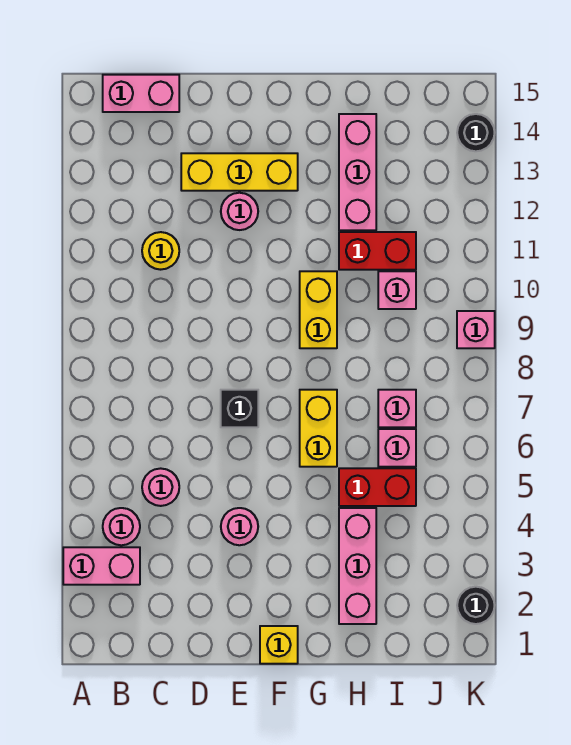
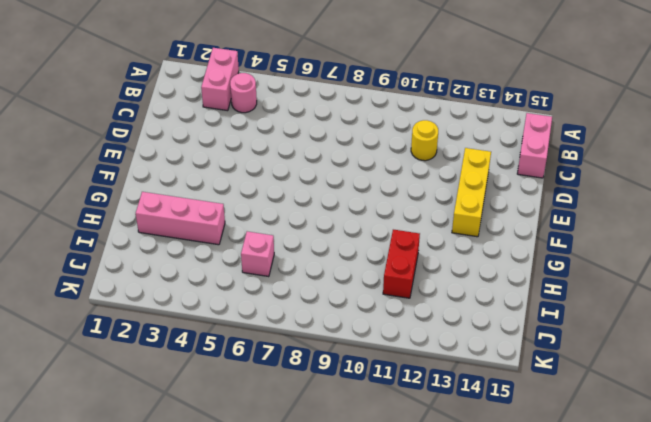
none -> pink 1x1 round brick [142,468,179,506]
none -> pink 1x1 round brick [221,508,258,545]
none -> black 1x1 brick [221,390,258,427]

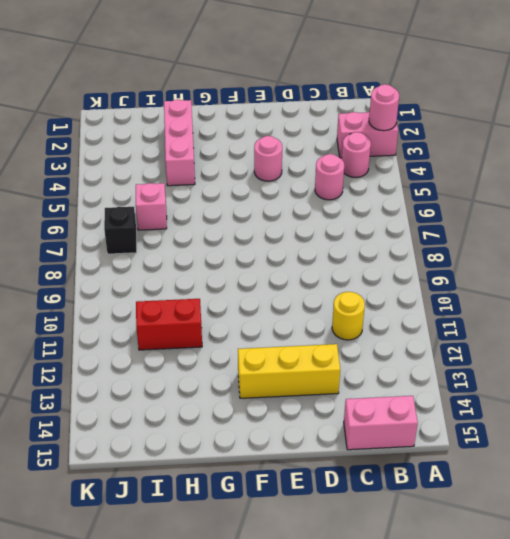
pink 1x1 round brick [369,84,399,131] -> pink 1x1 round brick moved to [221,193,258,230]
black 1x1 brick [104,207,137,254] -> black 1x1 brick moved to [221,390,258,427]
none -> yellow 1x1 brick [260,626,298,664]
none -> yellow 1x2 brick [300,390,337,467]
none -> yellow 1x2 brick [300,271,337,348]

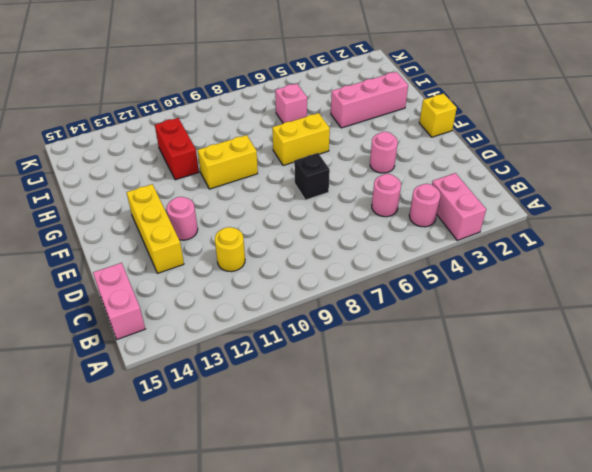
none -> red 1x2 brick [339,468,416,506]
none -> pink 1x3 brick [339,114,376,230]
none -> pink 1x1 brick [378,390,416,427]

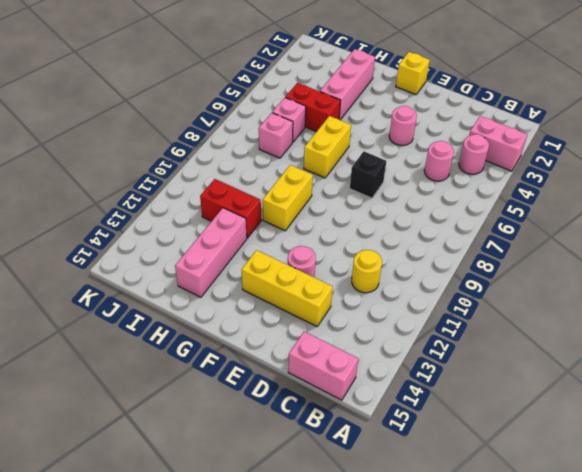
none -> pink 1x1 brick [378,271,416,309]
none -> black 1x1 round brick [457,587,495,624]
none -> pink 1x1 brick [457,311,495,348]

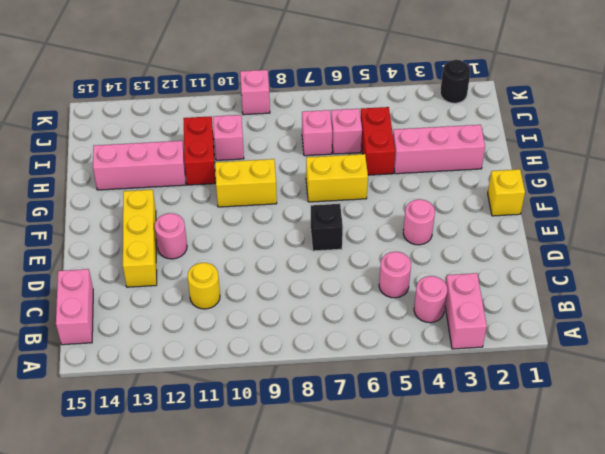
none -> black 1x1 round brick [457,114,495,151]

